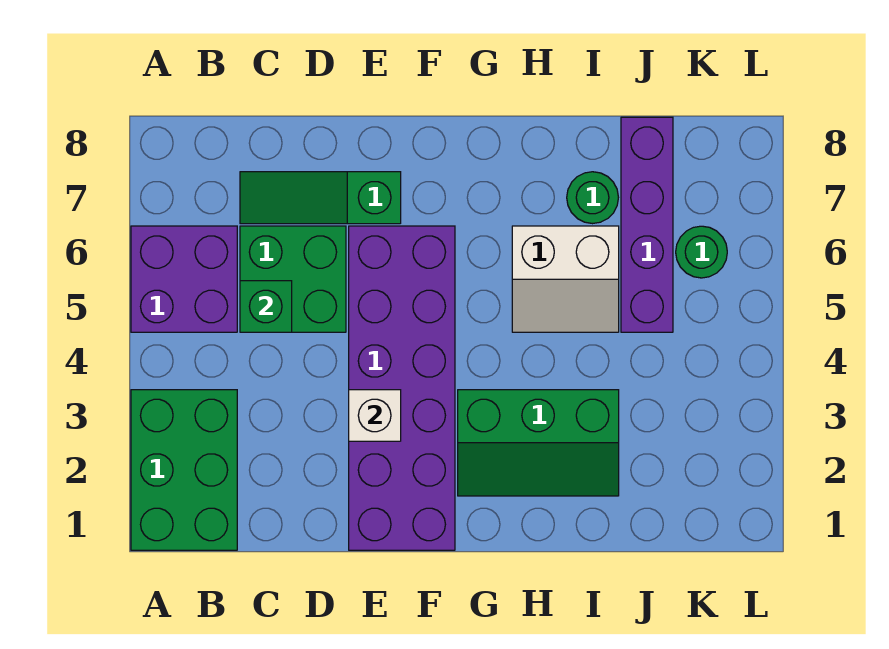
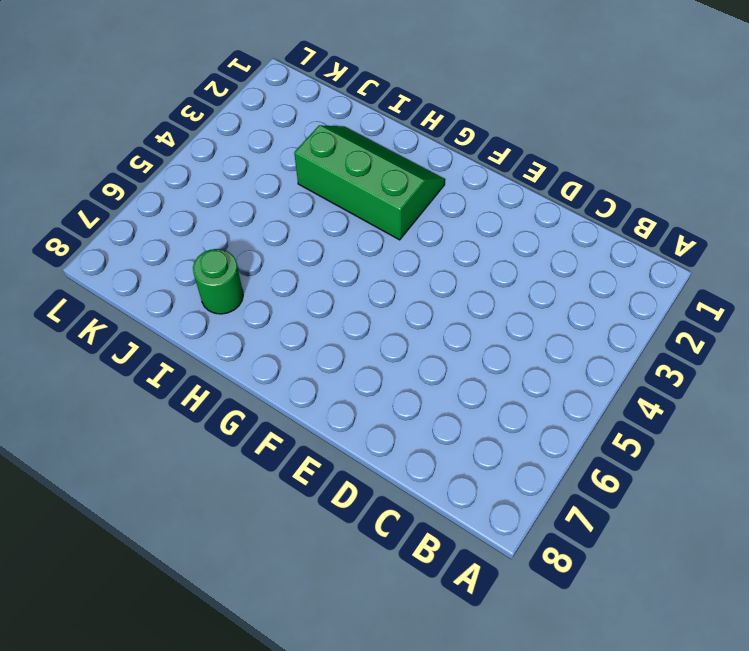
none -> green 2x3 brick [131,390,237,550]
none -> purple 2x2 brick [131,226,237,332]
none -> green 2x2 brick [240,226,346,332]

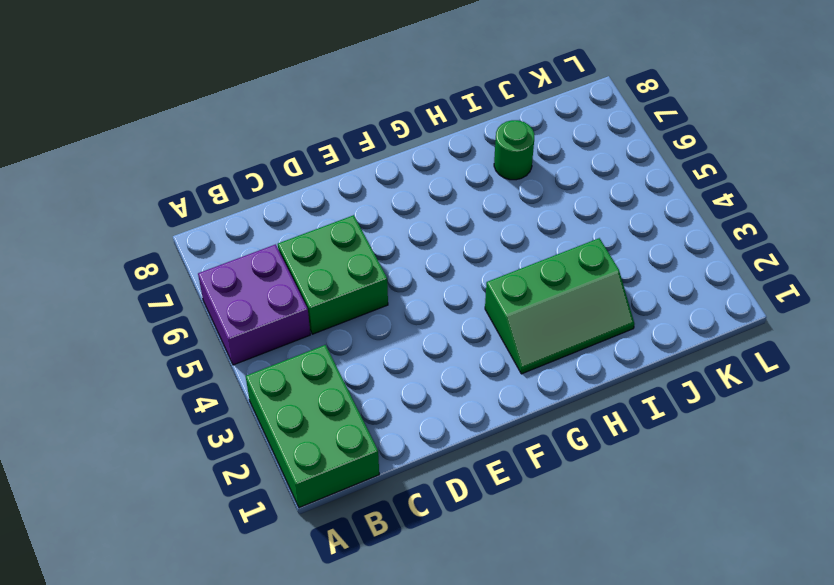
none -> green 1x3 slope [240,172,401,224]
none -> purple 2x6 brick [349,226,455,550]
none -> white 2x2 slope [512,226,619,332]

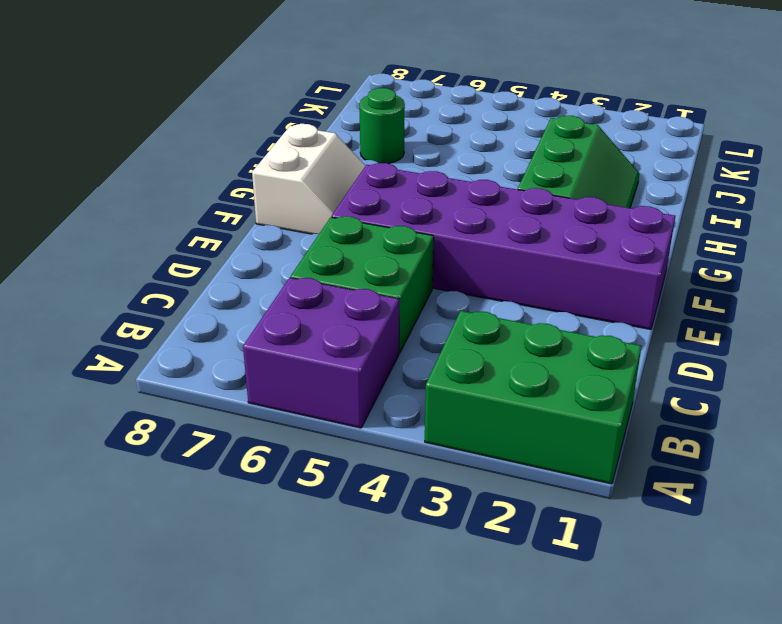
white 2x2 slope [252,124,365,234] -> white 2x2 slope moved to [512,226,619,332]
none -> green 1x3 slope [240,172,401,224]
none -> purple 1x4 brick [621,117,673,332]
none -> green 1x1 round brick [676,226,727,278]

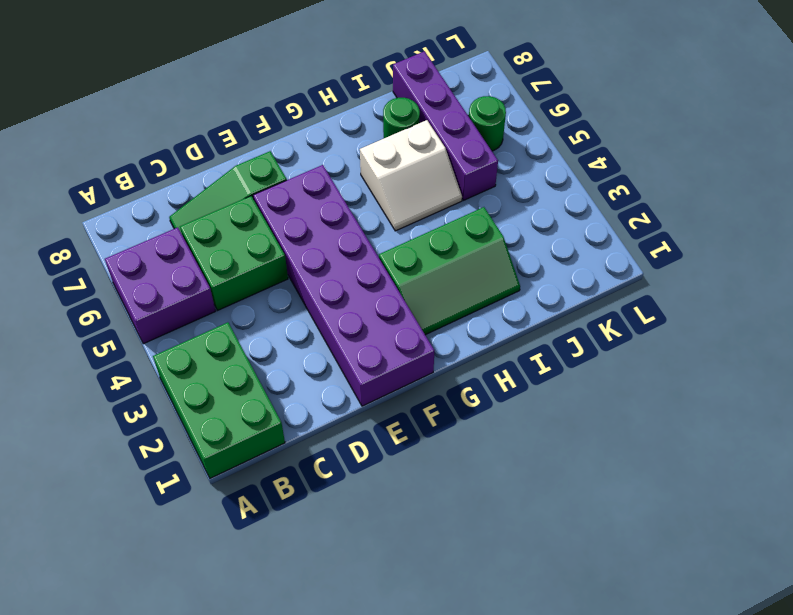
none -> green 1x1 brick [240,281,292,332]
none -> white 1x1 brick [349,390,401,441]

